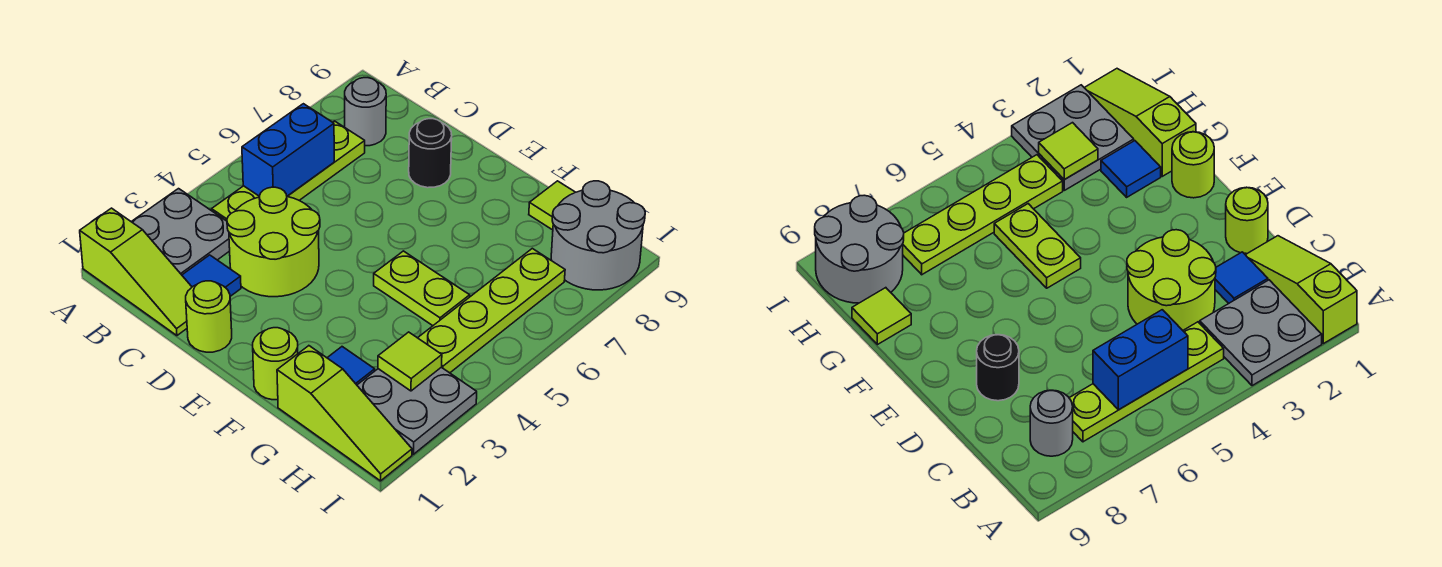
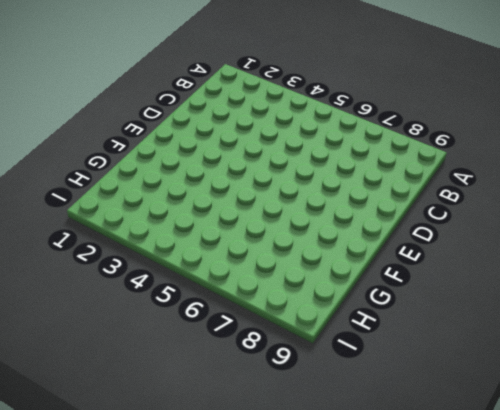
none -> lime 1x3 slope [80,208,192,336]
none -> grey 2x2 plate [131,189,230,275]
none -> lime 1x4 plate [212,121,365,221]

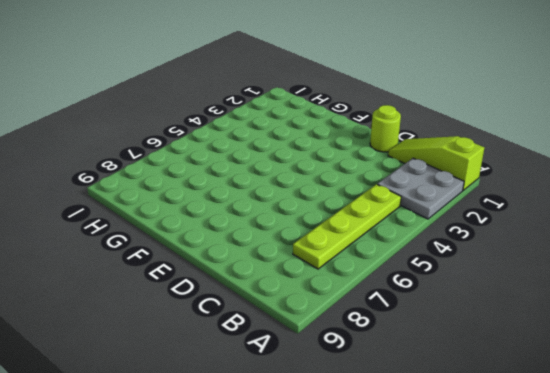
none -> grey 1x1 round brick [345,78,386,146]
none -> blue 1x1 tile [182,255,241,296]
none -> lime 2x2 round brick [227,187,320,297]

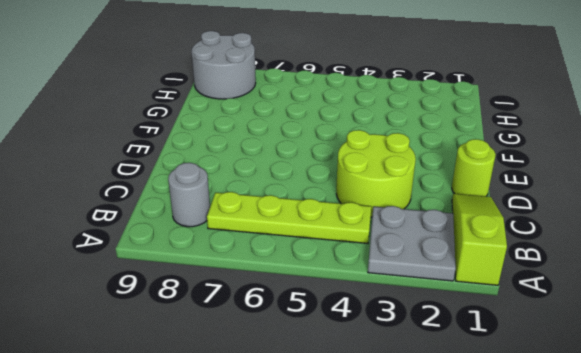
none -> blue 1x1 tile [182,255,241,296]
none -> black 1x1 round brick [409,119,452,188]
none -> lime 1x1 round brick [253,328,298,400]

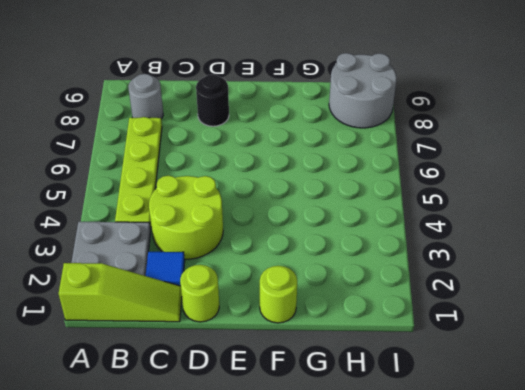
none -> lime 1x2 plate [374,251,470,326]
none -> lime 1x3 slope [277,346,412,481]
none -> blue 1x1 tile [327,347,375,385]

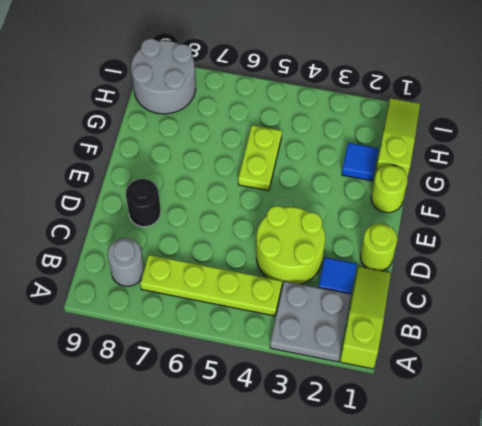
none -> lime 1x1 tile [529,181,575,230]
none -> grey 2x2 plate [357,367,477,454]
none -> lime 1x4 plate [418,248,565,373]

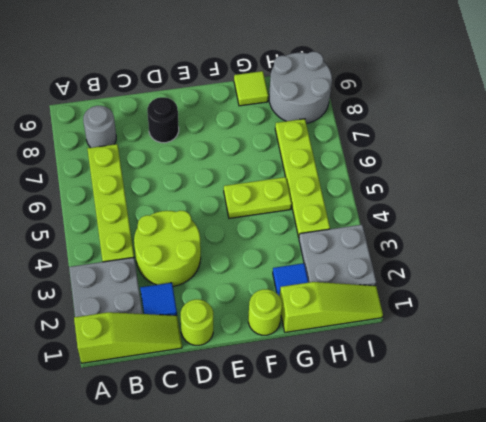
none -> blue 1x2 brick [242,104,334,196]
none -> lime 1x1 tile [378,332,442,391]

